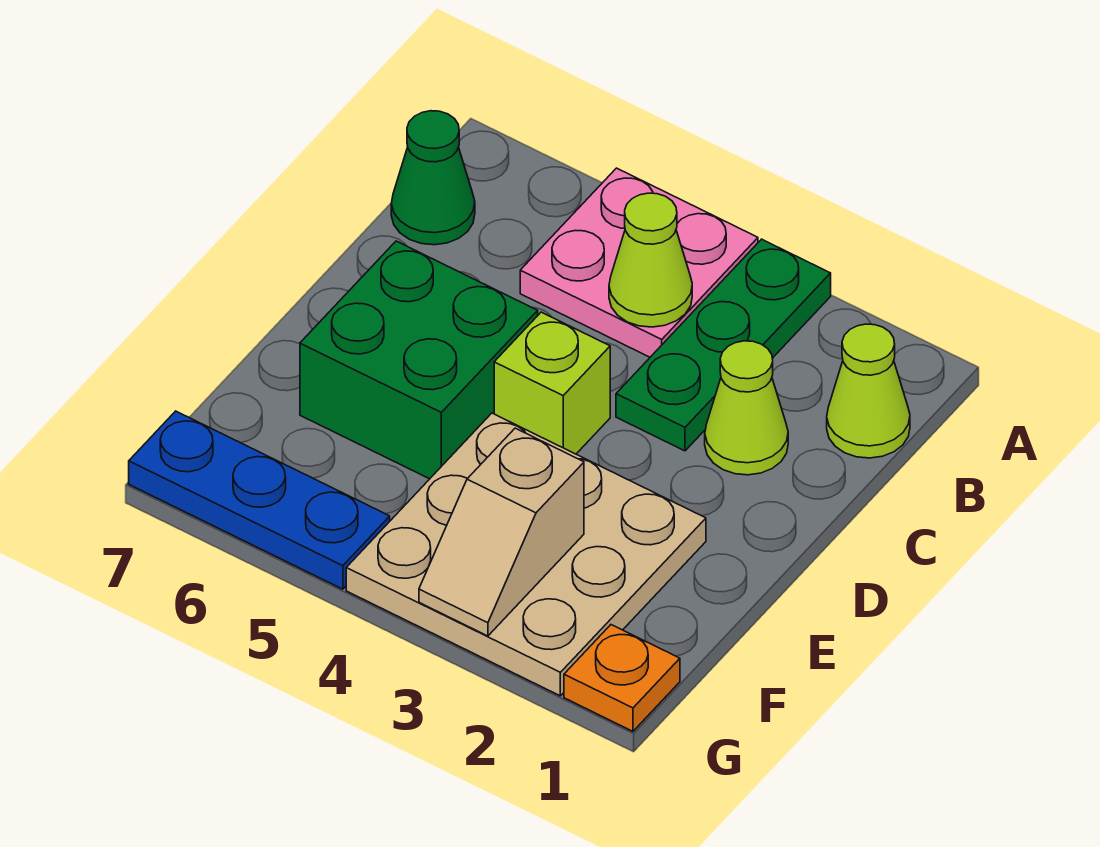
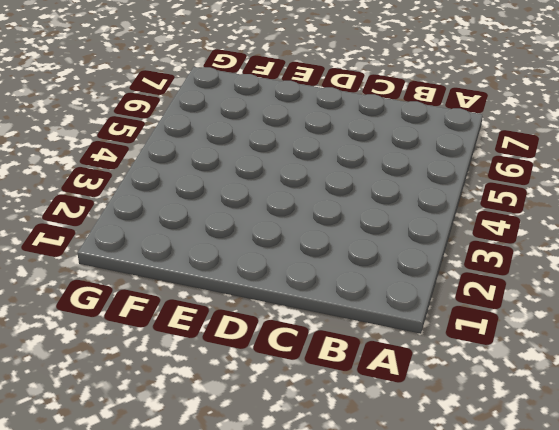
none -> green 1x3 plate [616,239,831,451]
none -> pink 2x2 plate [520,168,758,357]
none -> lime 1x1 cone [827,324,910,458]

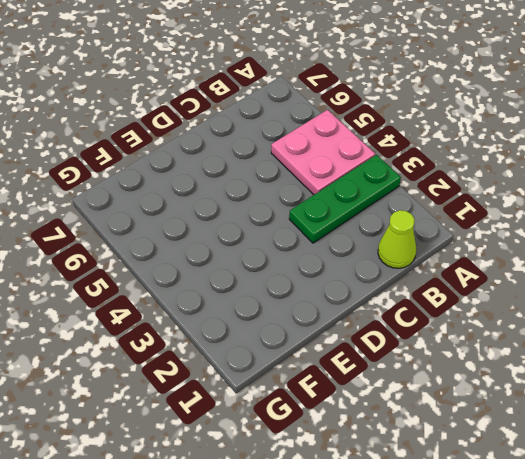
none -> green 1x1 cone [391,111,475,245]
none -> lime 1x1 cone [705,341,788,475]
none -> lime 1x1 brick [494,312,610,454]

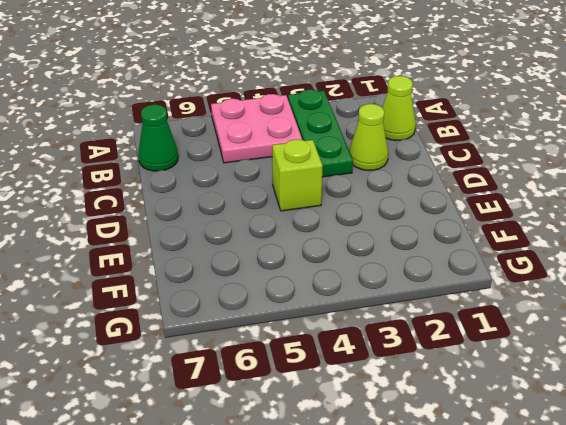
none -> green 2x2 brick [300,241,538,479]
none -> tan 3x3 plate [346,413,706,696]
none -> orange 1x1 plate [564,625,680,731]

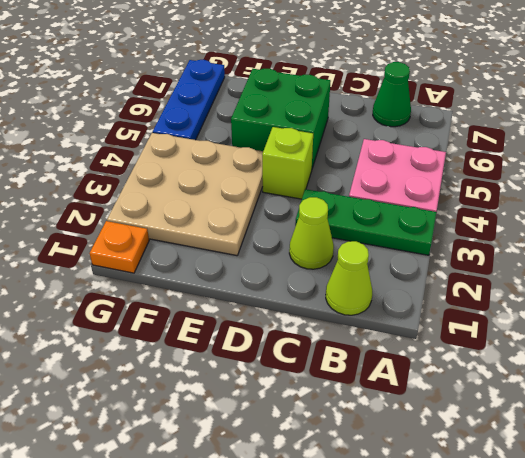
none -> lime 1x1 cone [609,193,692,327]
none -> tan 1x2 slope [419,428,584,636]

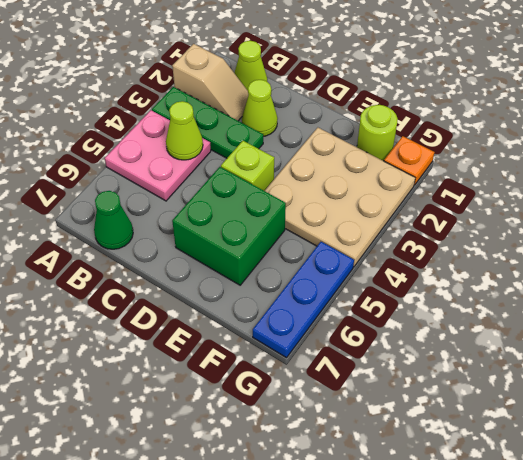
tan 1x2 slope [172,44,249,121] -> tan 1x2 slope moved to [419,428,584,636]
lime 1x1 round brick [357,105,398,161] -> none

